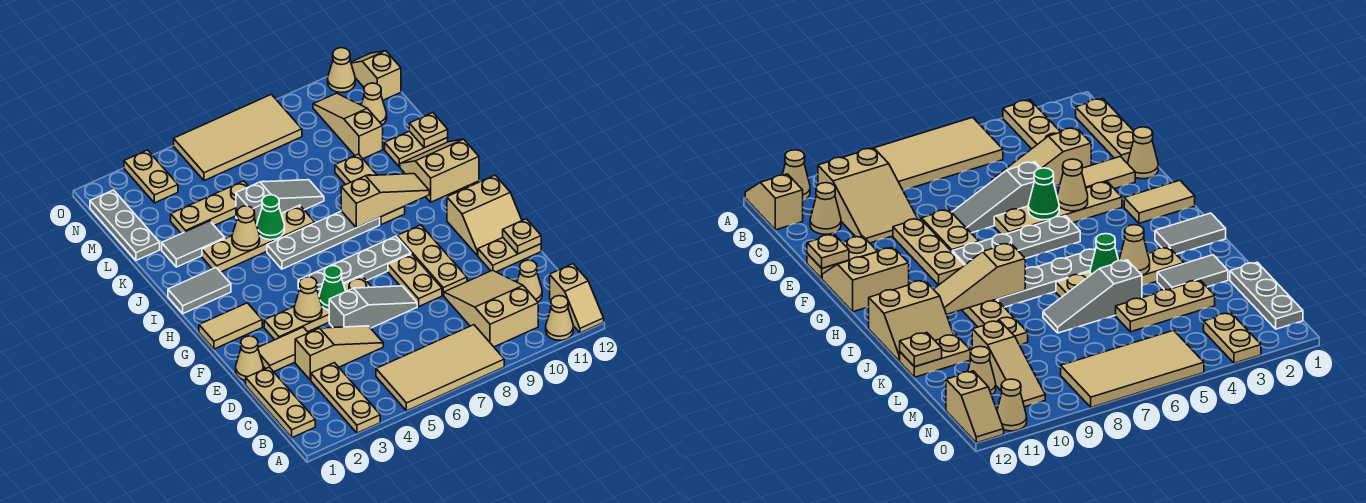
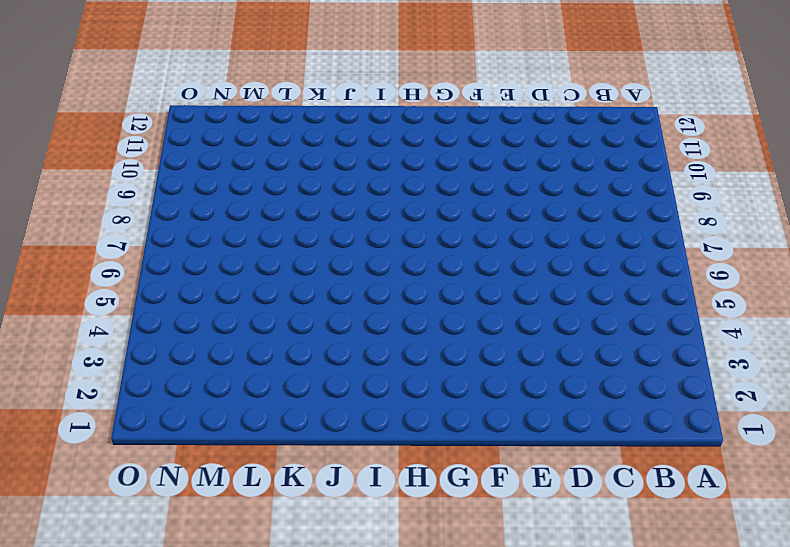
none -> tan 1x3 plate [311,363,380,433]
none -> tan 2x4 tile [376,325,504,411]
none -> tan 1x1 cone [546,296,573,340]
none -> tan 1x2 slope [550,264,604,333]

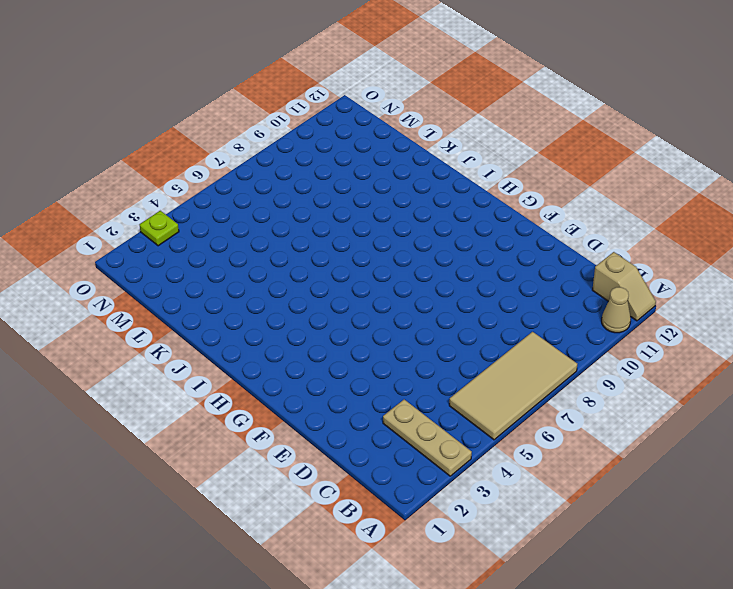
lime 1x1 plate [140,211,179,246] -> tan 1x2 plate [124,150,178,203]
none -> tan 1x3 plate [246,367,315,438]
none -> tan 2x3 slope [444,270,538,347]
none -> tan 1x1 cone [517,260,542,302]
none -> tan 1x3 slope [295,326,383,380]

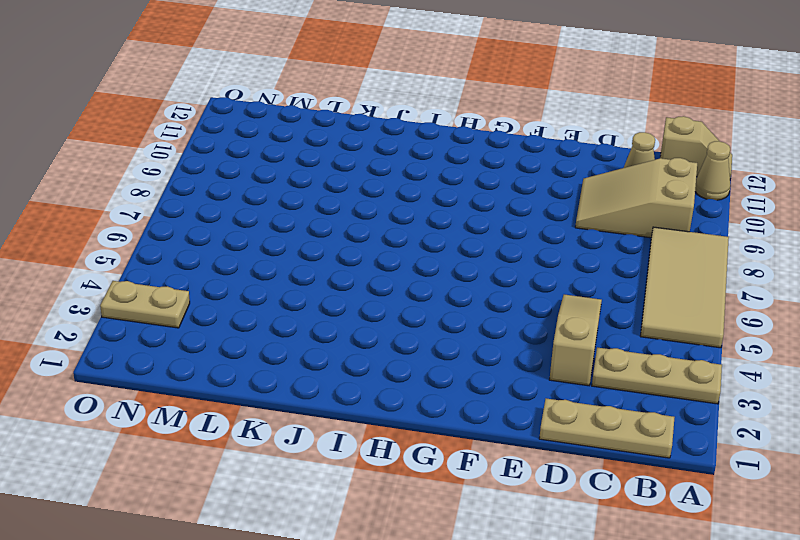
none -> tan 1x1 cone [236,336,263,380]
none -> tan 1x2 tile [258,327,308,372]
none -> grey 1x3 slope [329,286,417,328]
none -> tan 1x2 plate [388,254,442,306]

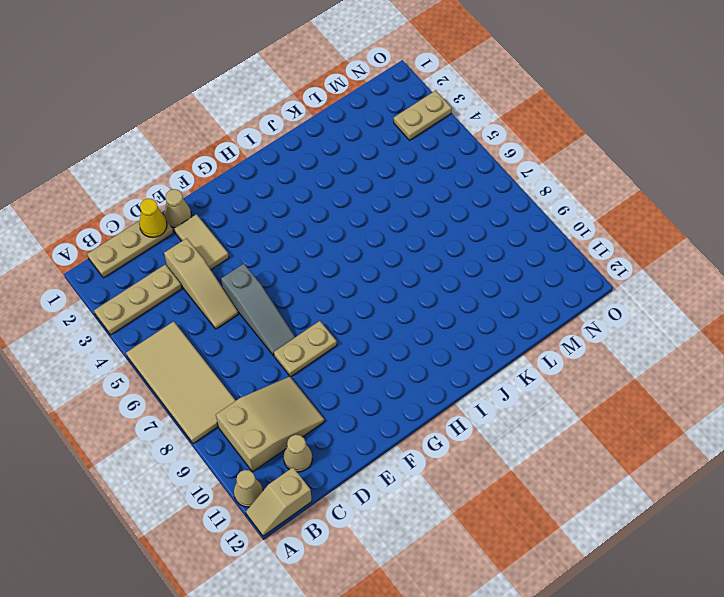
yellow 1x1 cone [139,198,167,237] -> none
none -> tan 1x3 plate [397,225,467,295]
none -> tan 1x2 plate [478,238,541,272]
none -> tan 1x4 plate [264,276,371,340]
none -> tan 2x2 slope [447,175,522,255]

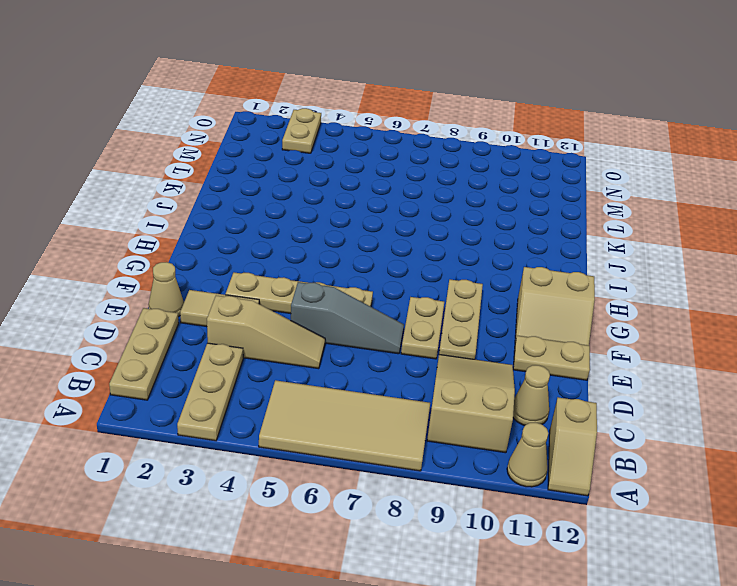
none -> tan 1x2 tile [199,303,262,349]
none -> grey 1x4 plate [298,236,411,294]
none -> grey 1x2 tile [168,268,231,314]
none -> grey 1x4 plate [267,211,380,269]

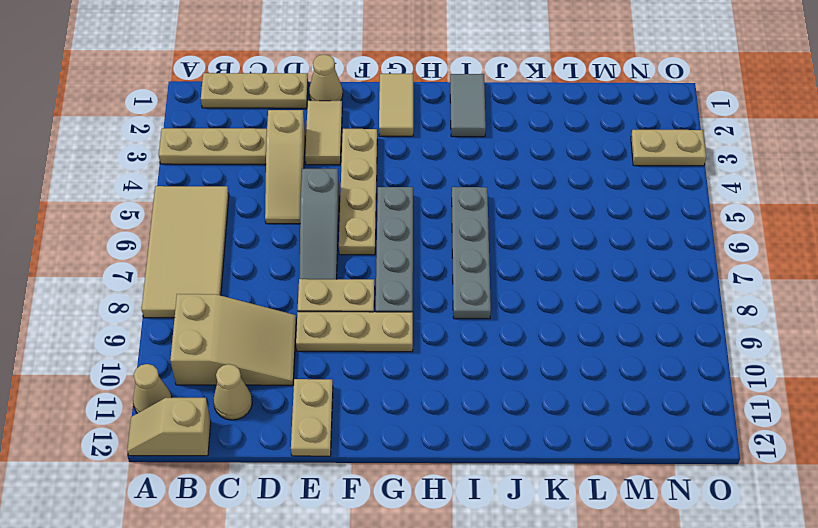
none -> tan 2x2 slope [447,175,522,255]
none -> tan 1x3 plate [335,154,405,225]
none -> tan 2x2 slope [400,139,479,202]
none -> tan 1x4 plate [202,205,315,272]

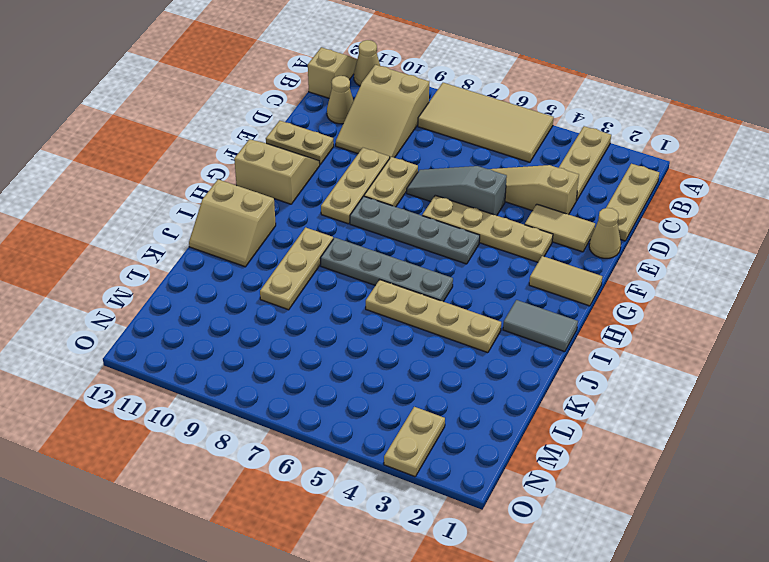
none -> grey 1x2 tile [162,221,225,267]
none -> grey 1x3 slope [236,180,324,225]
none -> tan 1x2 plate [385,131,448,167]
none -> grey 1x3 plate [90,190,160,261]

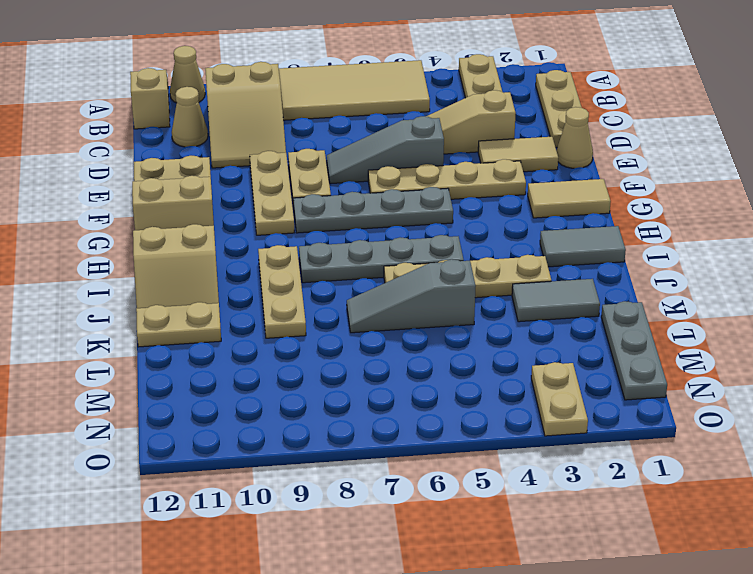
none -> tan 1x3 plate [171,181,249,234]
none -> tan 1x3 slope [313,93,383,159]
none -> tan 1x1 cone [361,83,387,125]
none -> tan 2x4 tile [174,94,302,181]

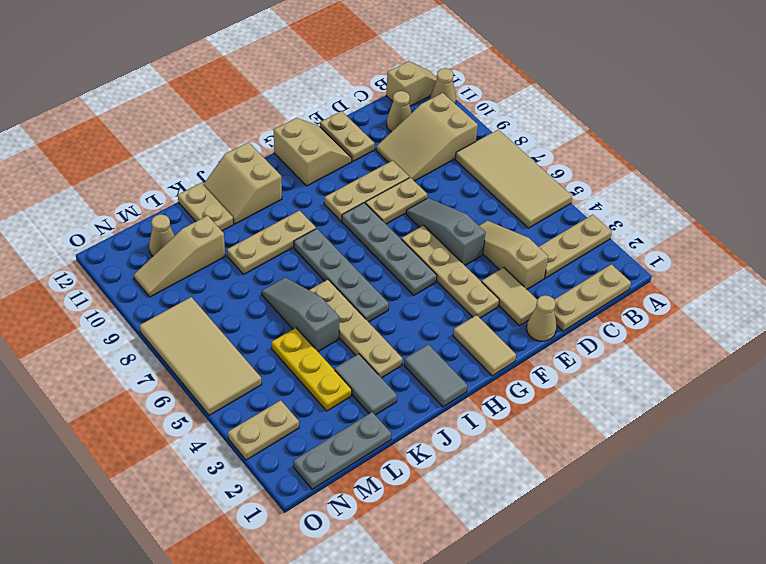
yellow 1x3 plate [272,328,352,411] -> tan 1x3 plate [171,181,249,234]
none -> tan 1x2 slope [351,51,401,100]
none -> tan 1x1 cone [328,48,355,93]
none -> tan 1x1 plate [503,219,541,254]
none -> tan 1x1 cone [294,277,322,322]

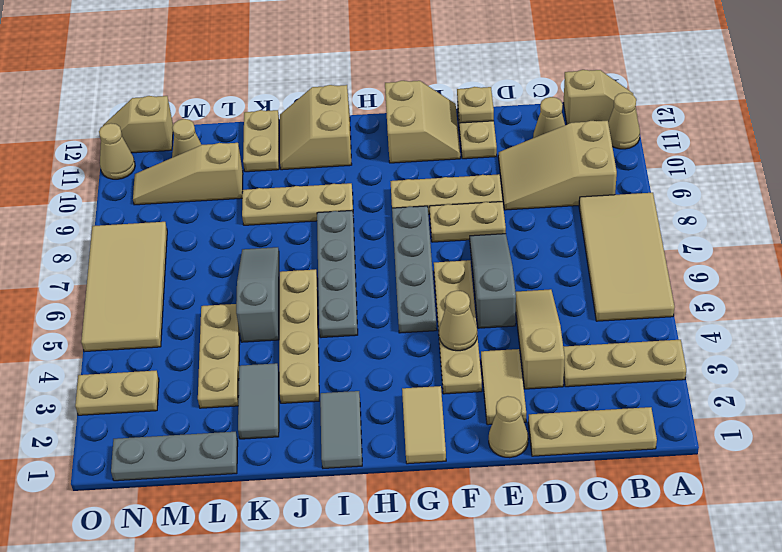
none -> green 1x1 cone [319,266,346,310]
none -> tan 1x3 slope [341,174,429,228]
none -> tan 1x1 cone [232,206,260,251]
none -> green 1x1 cone [257,195,285,240]

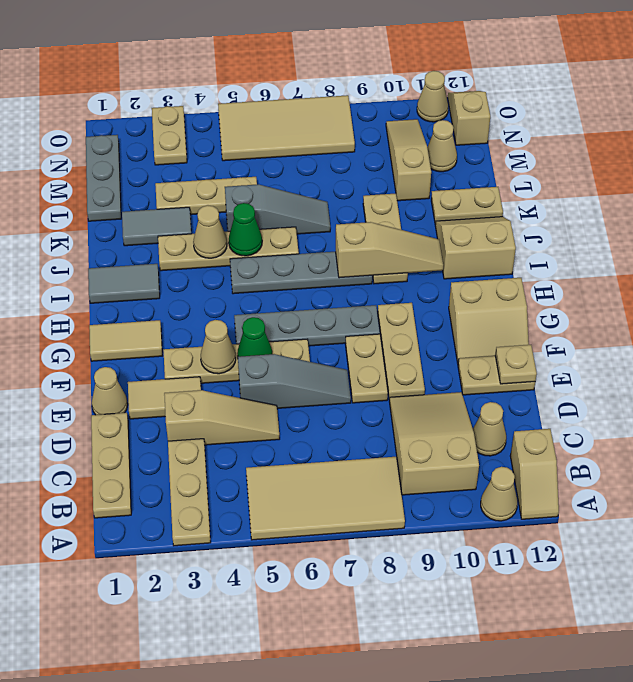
none -> tan 1x1 plate [409,113,448,148]

